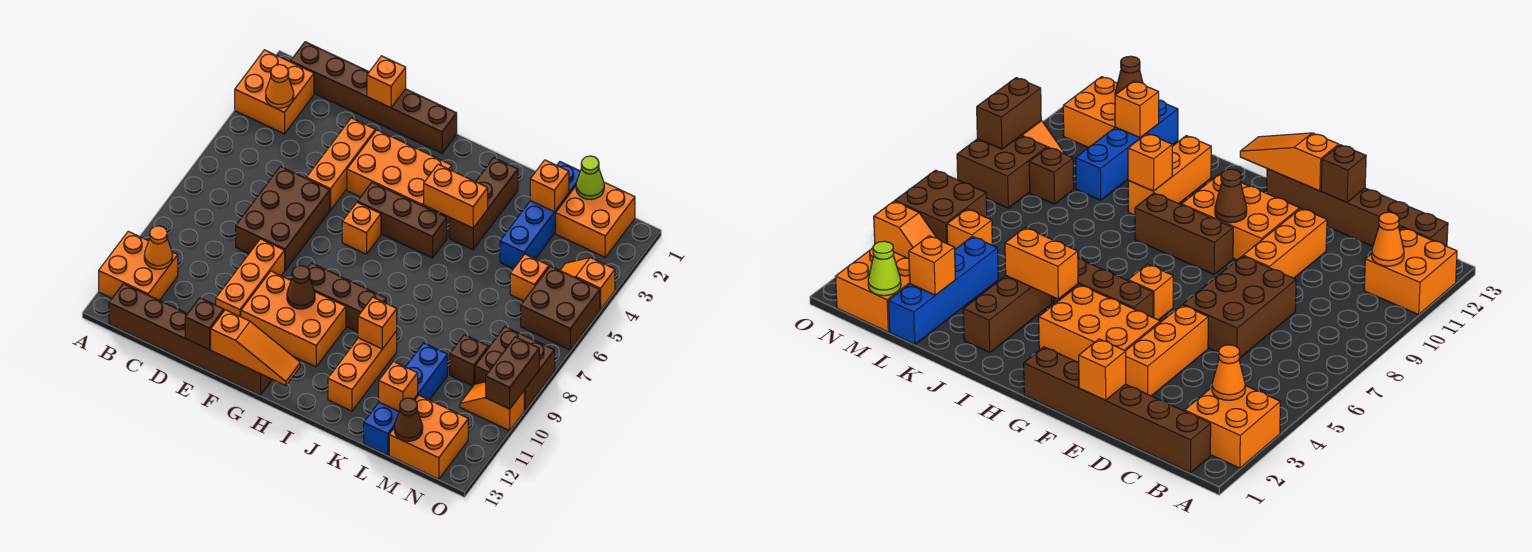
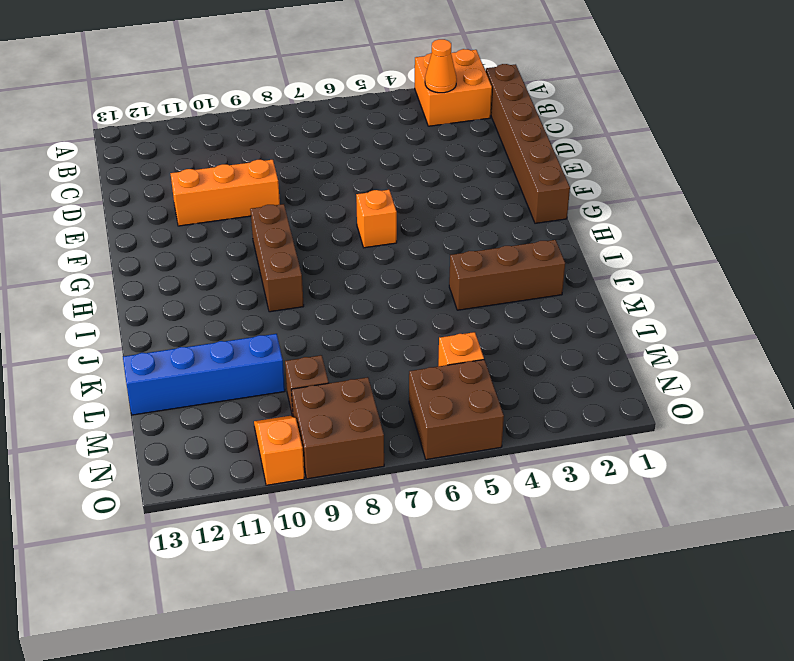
none -> orange 2x2 brick [99,231,178,300]
none -> brown 1x6 brick [109,284,272,395]
none -> brown 2x3 brick [236,166,330,270]
none -> orange 1x3 brick [306,118,375,210]

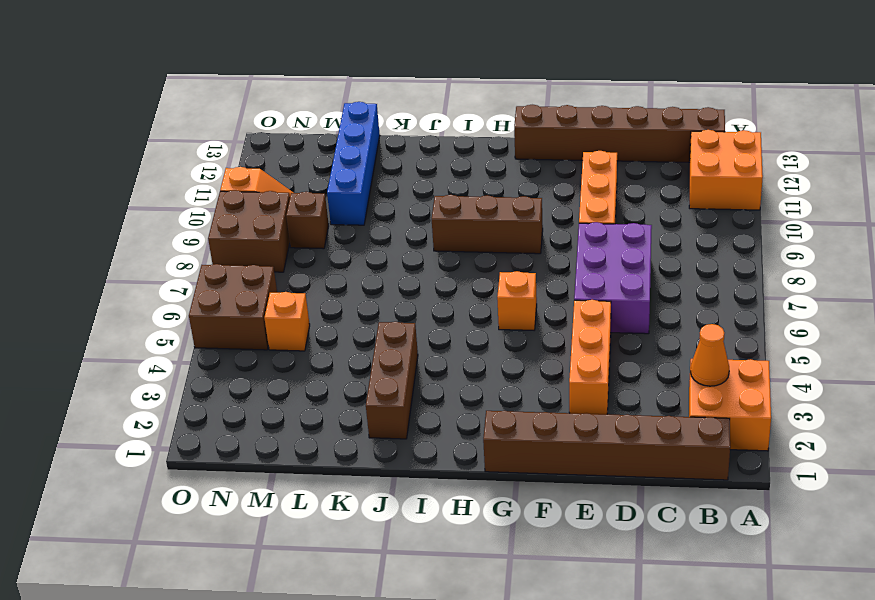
purple 2x3 brick [574,222,652,334] -> brown 2x3 brick [236,166,330,270]
none -> orange 2x3 brick [347,130,452,211]
none -> orange 2x3 brick [241,271,346,367]
none -> brown 1x3 brick [357,182,447,258]
none -> orange 1x3 brick [328,331,397,411]

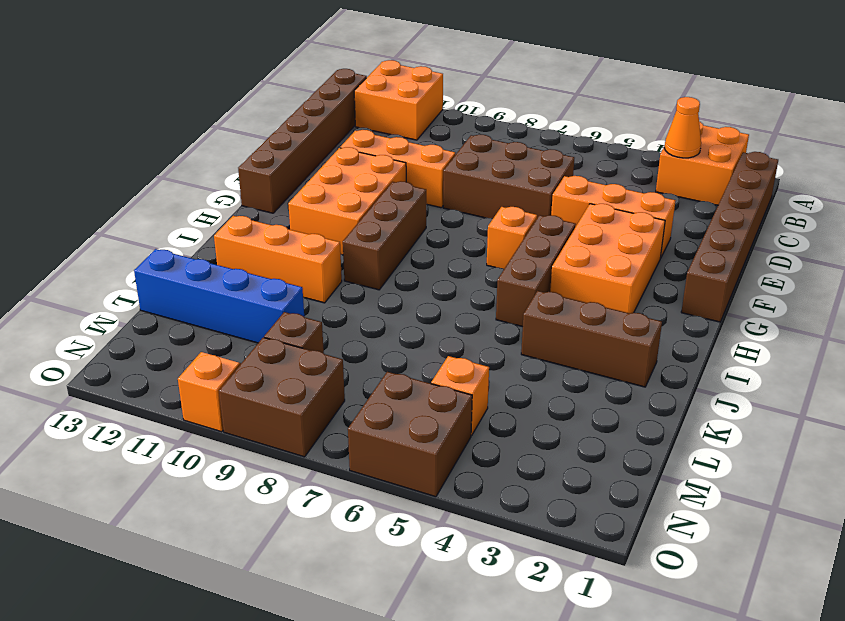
none -> blue 1x4 brick [500,162,580,269]
none -> orange 2x2 brick [556,182,635,257]
none -> orange 2x2 brick [389,395,468,479]
none -> orange 1x2 slope [560,258,615,310]

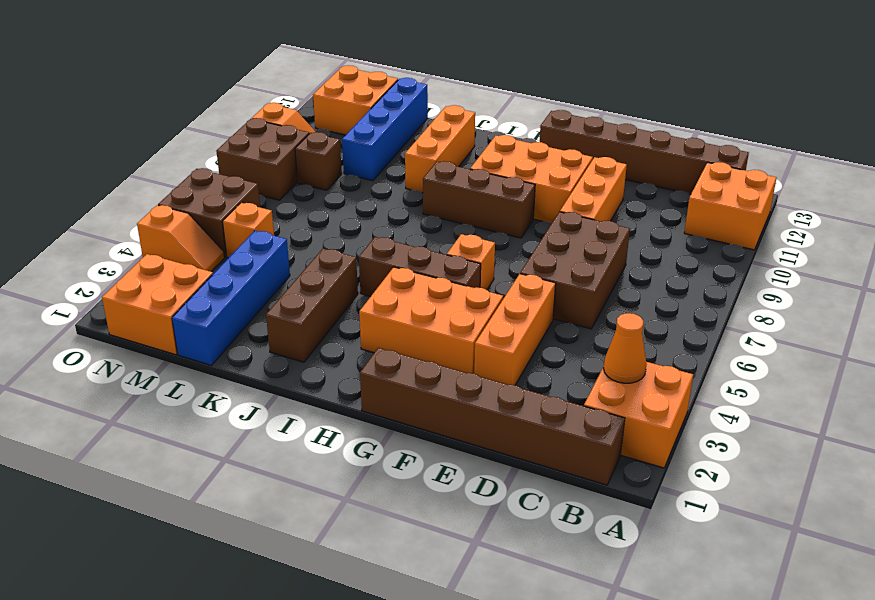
none -> orange 1x1 cone [144,226,173,269]
none -> orange 1x1 brick [367,56,406,108]
none -> brown 1x1 brick [185,298,224,350]
none -> orange 1x3 slope [211,310,300,385]

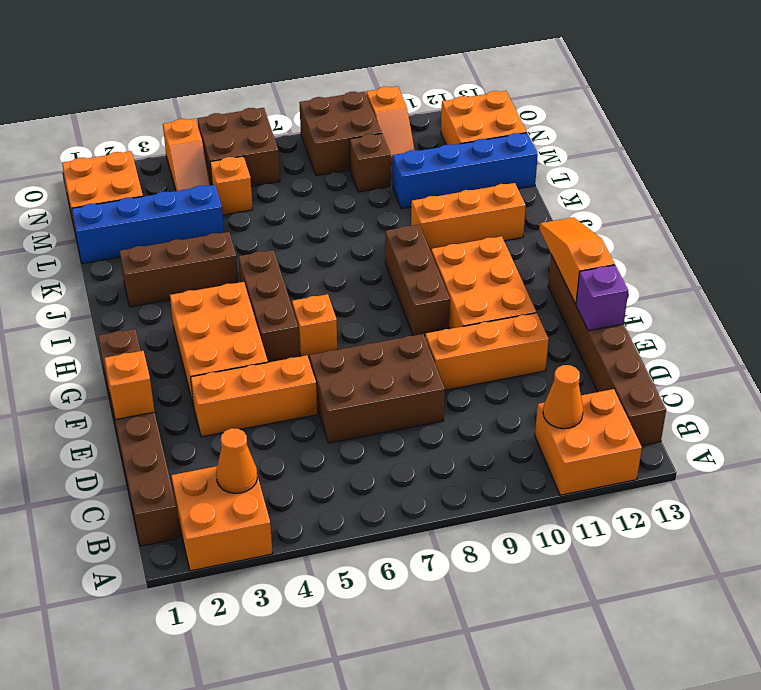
purple 1x1 brick [576,265,628,331] -> brown 1x1 brick [185,298,224,350]
none -> brown 1x1 cone [287,266,315,309]
none -> orange 1x2 brick [424,164,488,228]
none -> orange 1x1 brick [358,297,397,349]
none -> orange 1x1 brick [530,160,569,212]

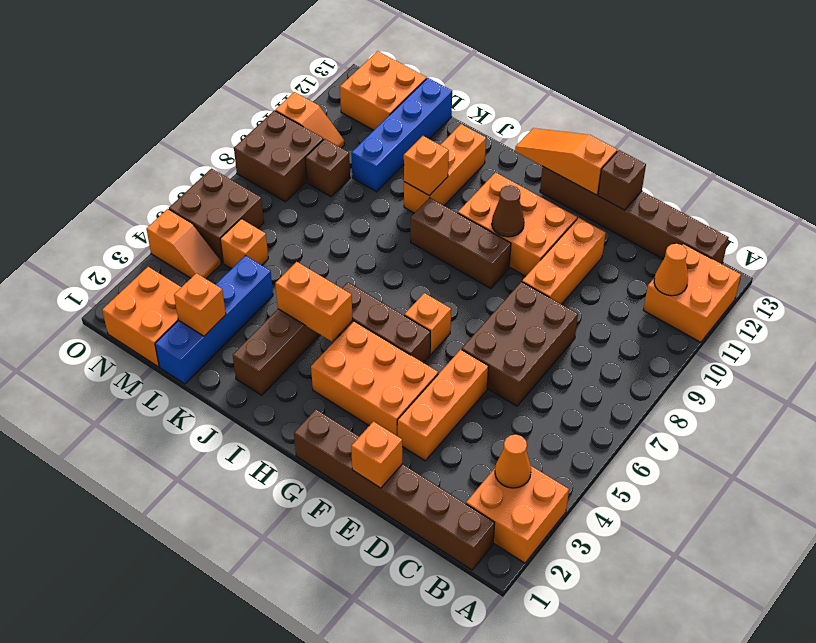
none -> orange 1x1 brick [379,361,418,411]
none -> lime 1x1 cone [576,156,604,200]
none -> brown 1x1 cone [394,398,423,441]
none -> brown 1x2 brick [486,337,539,409]

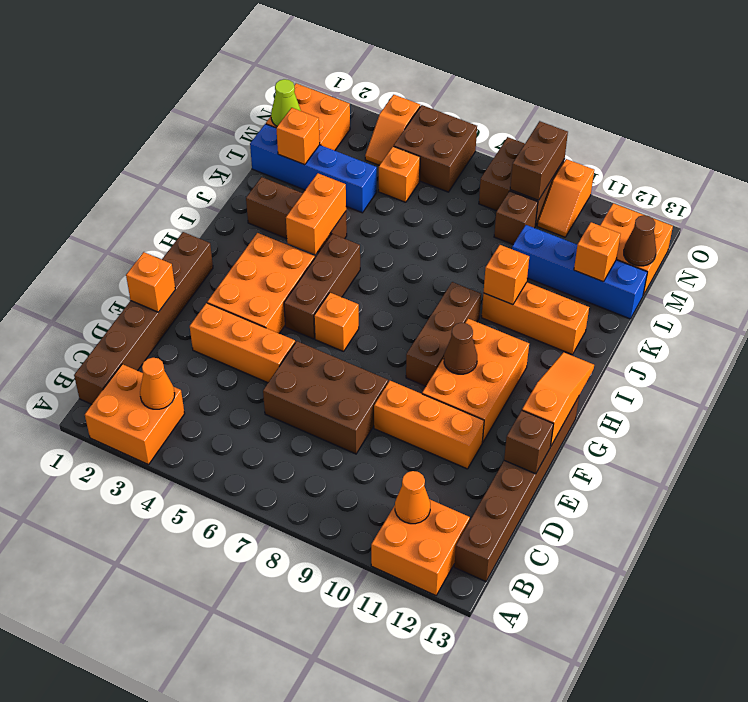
brown 1x2 brick [510,121,568,200] -> brown 1x2 brick turned to [486,337,539,409]

